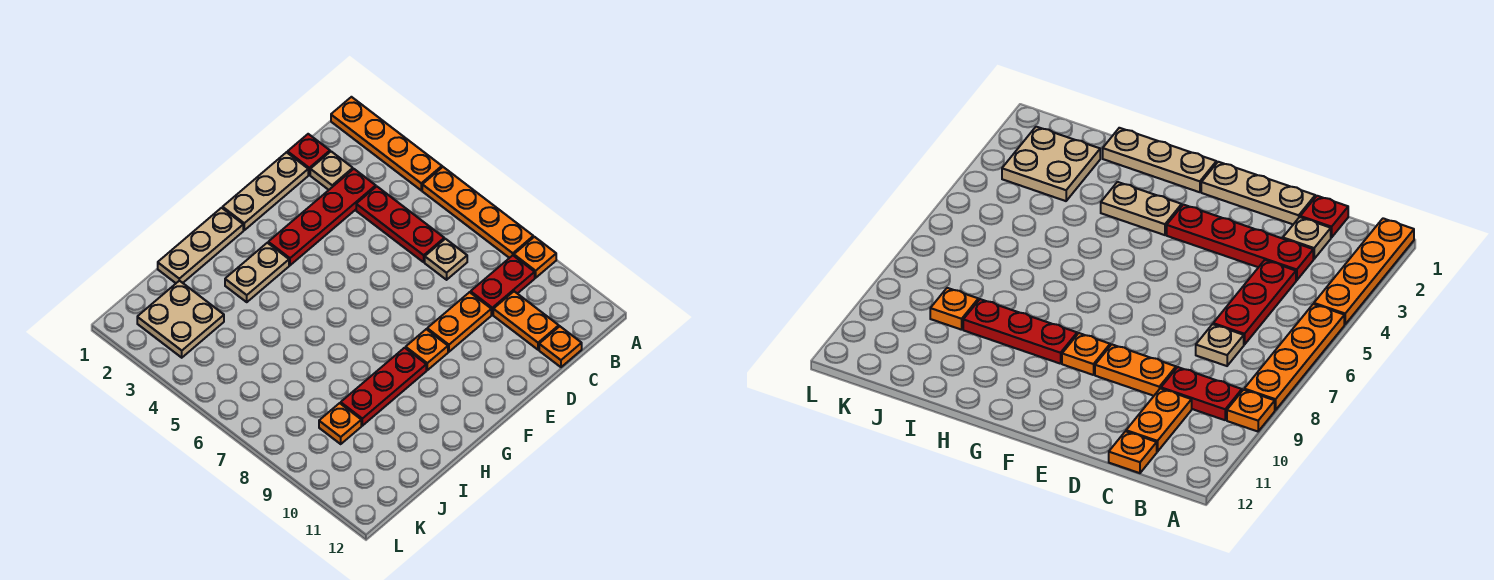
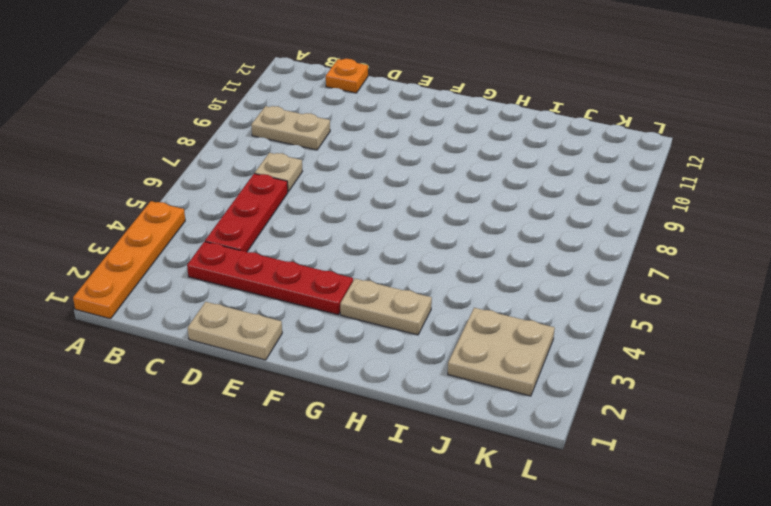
tan 1x2 plate [251,106,330,150] -> red 1x2 plate [471,255,535,315]
tan 1x2 plate [188,302,282,360] -> tan 1x3 plate [223,152,308,230]
none -> orange 1x4 plate [422,167,533,258]
none -> orange 1x1 plate [514,237,556,278]
none -> red 1x1 plate [288,134,330,175]

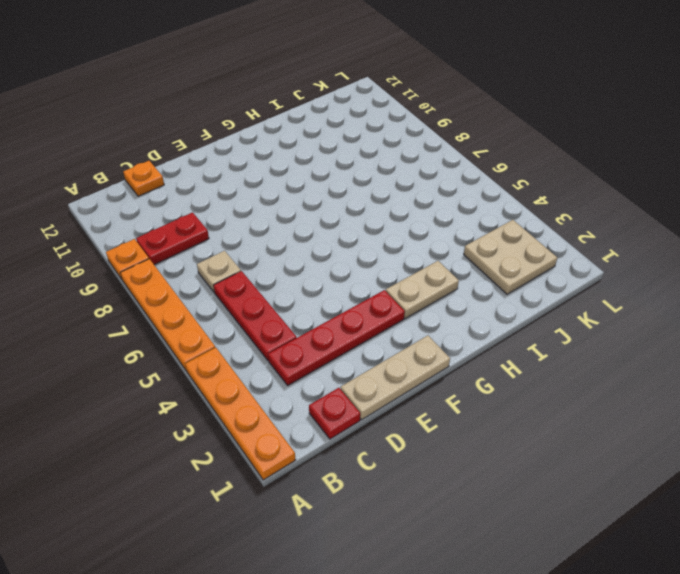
none -> tan 1x1 plate [310,152,353,190]
none -> orange 1x2 plate [493,291,559,350]
none -> orange 1x2 plate [427,292,491,352]

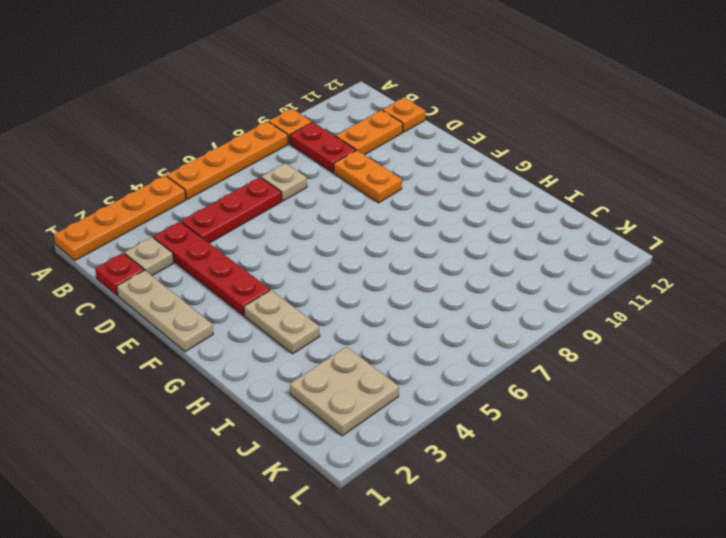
none -> orange 1x1 plate [406,329,448,370]
none -> tan 1x3 plate [158,208,243,283]
none -> red 1x3 plate [341,348,426,426]

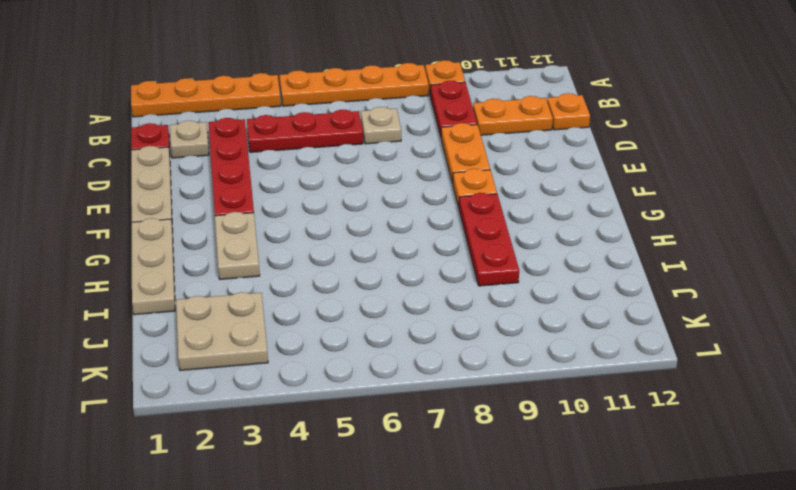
none -> orange 1x1 plate [319,403,361,444]

